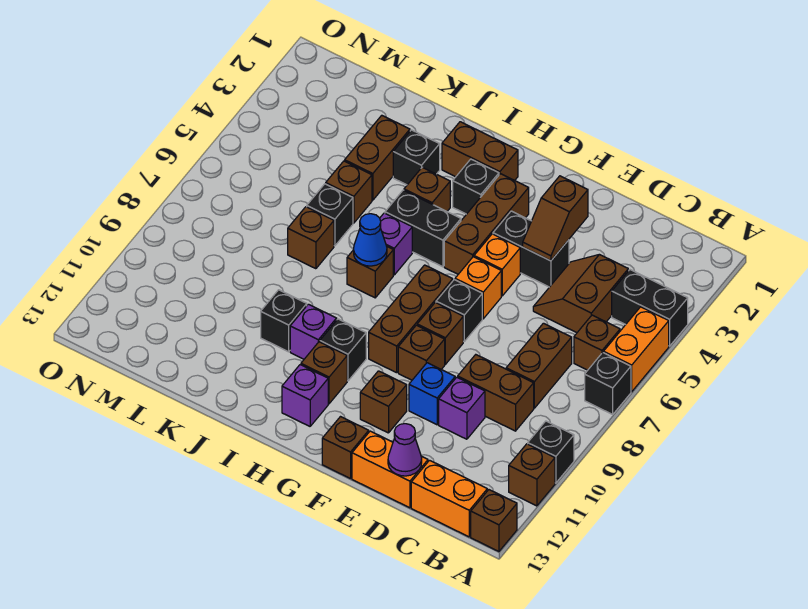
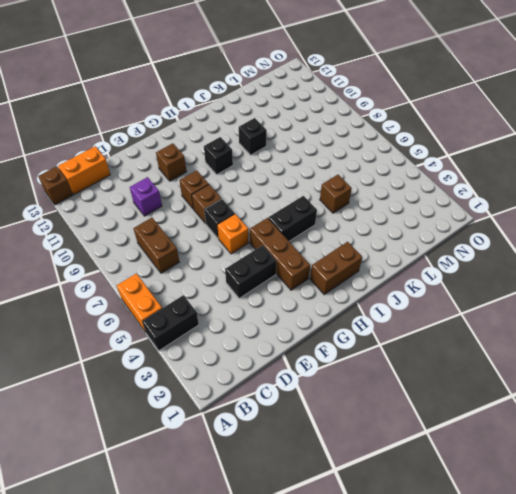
none -> black 1x1 brick [585,353,631,414]
none -> black 1x1 brick [528,421,574,483]
none -> brown 1x1 brick [509,444,555,506]
none -> brown 1x1 brick [574,315,620,370]

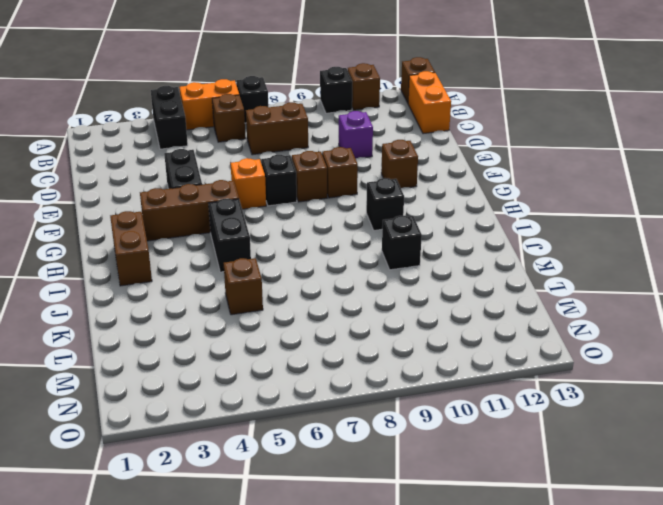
none -> brown 2x2 slope [533,254,628,333]
none -> brown 1x2 brick [458,355,534,431]
none -> orange 1x2 brick [352,431,428,508]
none -> blue 1x1 brick [409,363,455,425]

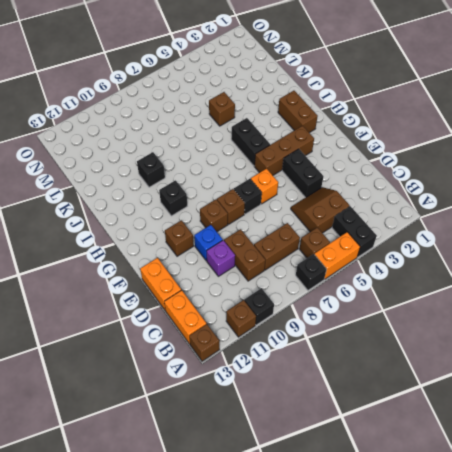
none -> orange 1x1 brick [474,234,520,296]
none -> brown 1x1 brick [322,417,369,479]
none -> brown 1x3 brick [369,265,453,373]
none -> black 1x1 brick [453,159,499,214]

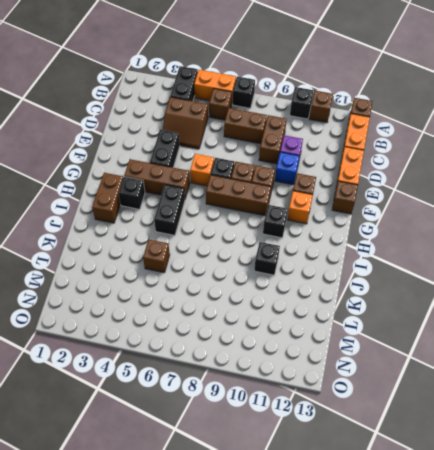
orange 1x1 brick [287,191,313,224] -> orange 1x1 brick moved to [474,234,520,296]
none -> brown 1x1 brick [301,342,347,404]
none -> purple 1x1 brick [282,365,328,426]
none -> brown 1x1 brick [404,167,450,211]
none -> purple 1x1 brick [380,213,412,275]

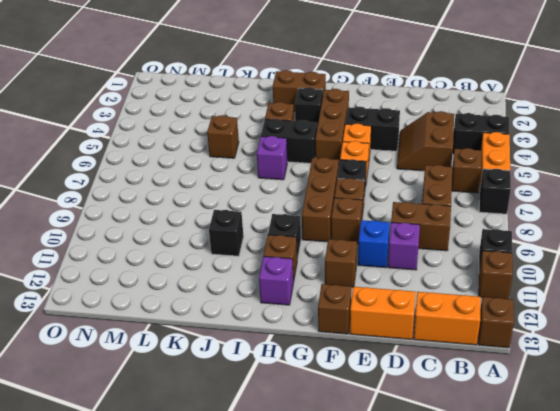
none -> brown 1x1 brick [347,247,393,298]
none -> purple 1x1 brick [290,304,337,359]
none -> black 1x1 brick [393,130,440,185]
none -> brown 1x2 brick [345,115,410,200]

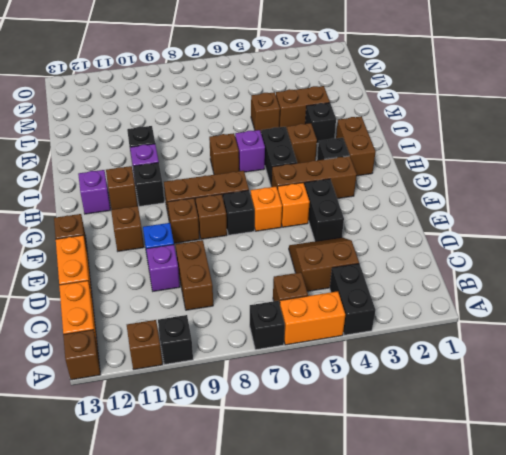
none -> brown 1x2 brick [506,323,572,408]
none -> black 1x1 brick [307,184,353,246]
none -> brown 1x1 brick [288,207,334,269]
none -> purple 1x1 cone [388,424,422,476]

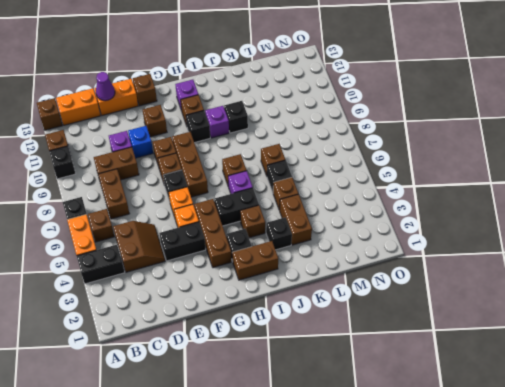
none -> brown 1x2 slope [523,176,588,261]
none -> blue 1x1 cone [354,214,387,266]

